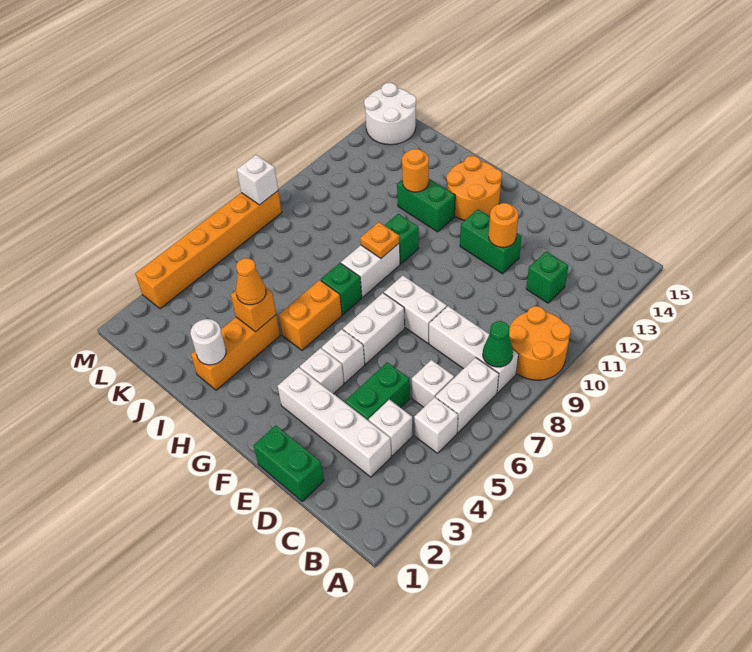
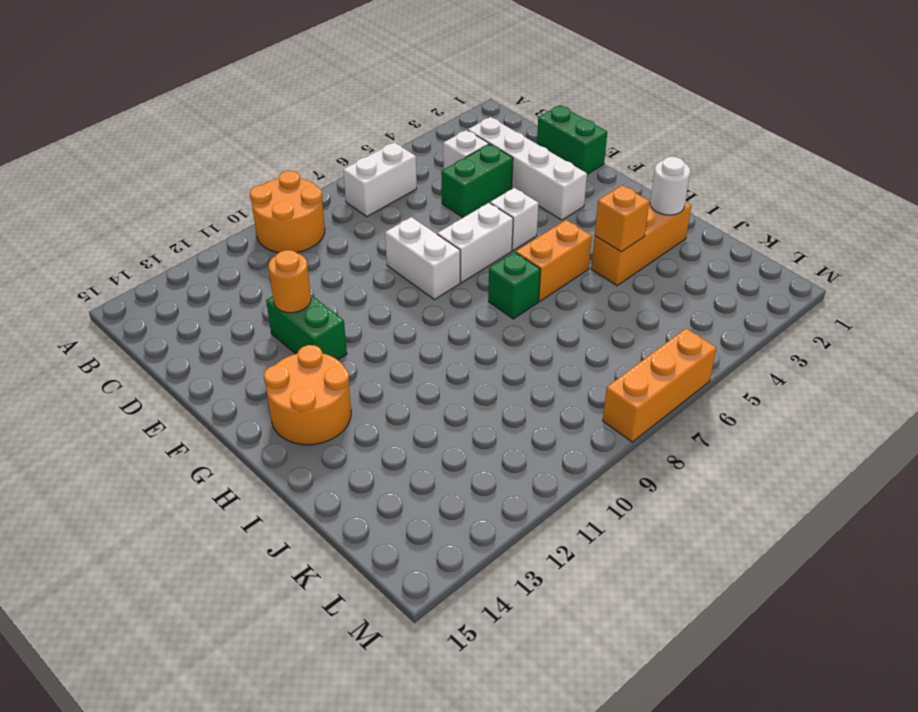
orange 1x3 brick [603,328,716,442] -> orange 1x6 brick [135,191,282,309]
none -> white 1x1 brick [414,397,458,453]
none -> white 1x3 brick [429,306,518,393]
none -> white 1x1 brick [412,360,454,407]
none -> green 1x1 brick [526,252,568,303]

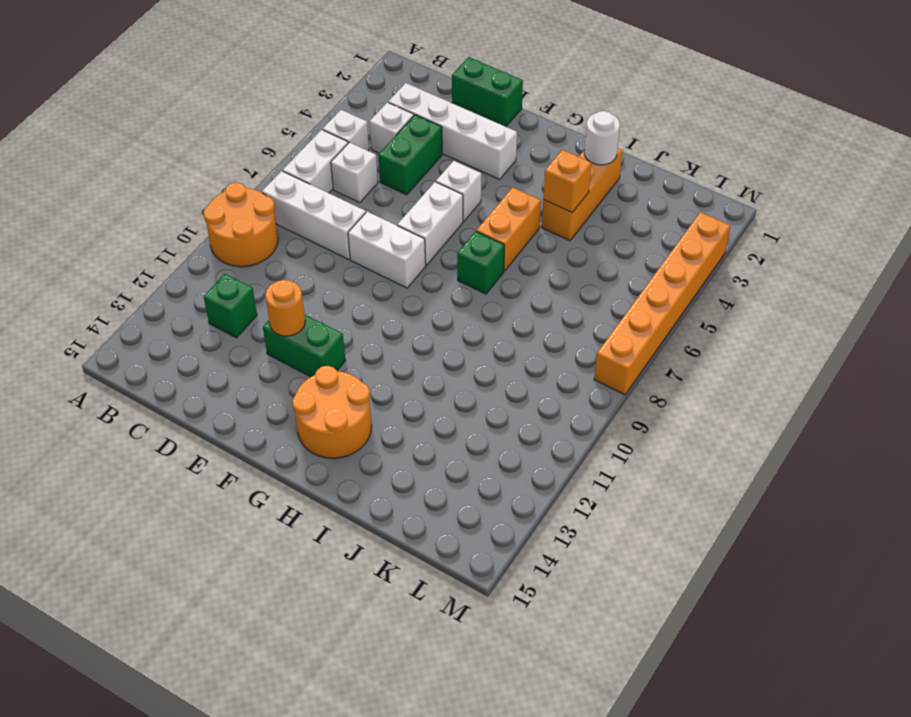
none -> white 1x1 brick [300,348,344,394]
none -> white 1x2 brick [341,244,400,297]
none -> green 1x1 brick [384,214,419,264]
none -> green 1x2 brick [397,179,455,232]

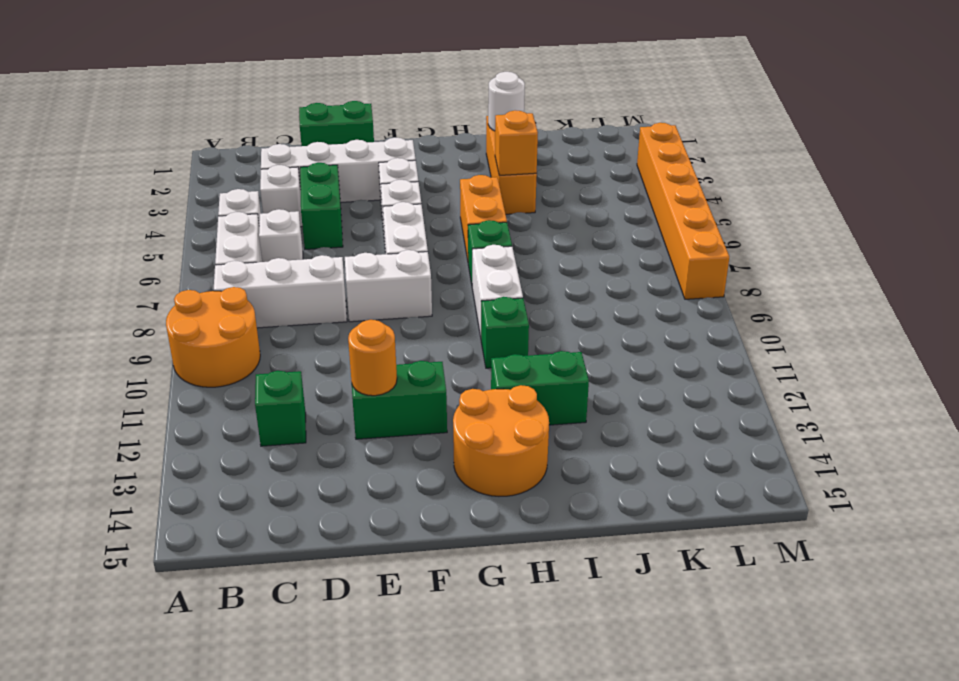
none -> white 2x2 round brick [364,83,416,145]
none -> green 1x1 cone [483,321,513,367]
none -> orange 1x1 plate [360,222,399,258]
none -> orange 1x1 round brick [402,149,429,192]

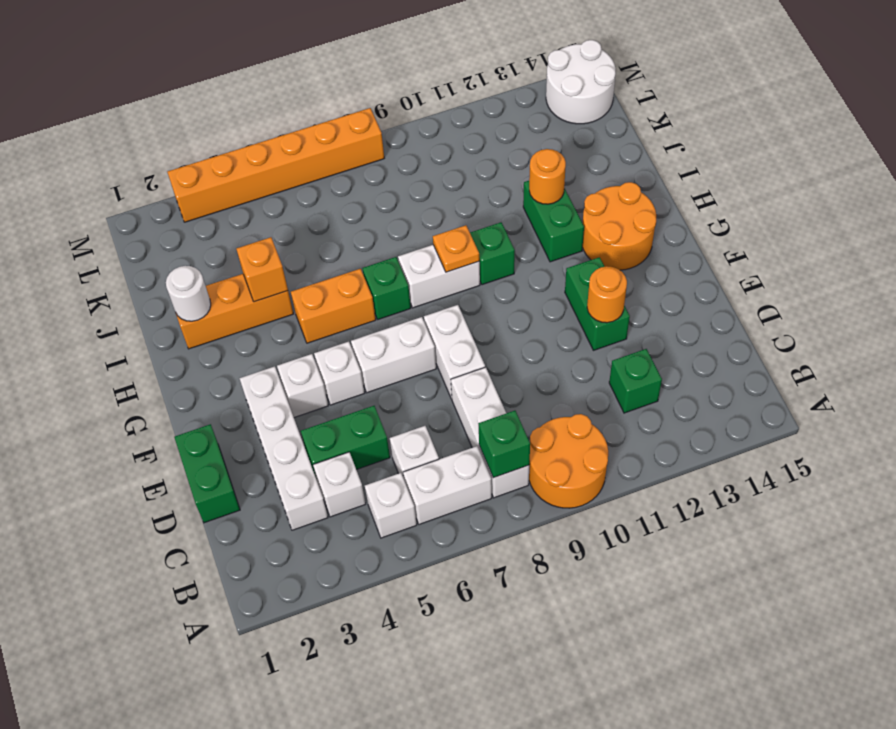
green 1x1 brick [478,411,530,478] -> green 1x1 cone [483,321,513,367]
none -> white 1x1 brick [237,155,278,205]
none -> orange 1x1 cone [236,258,266,305]

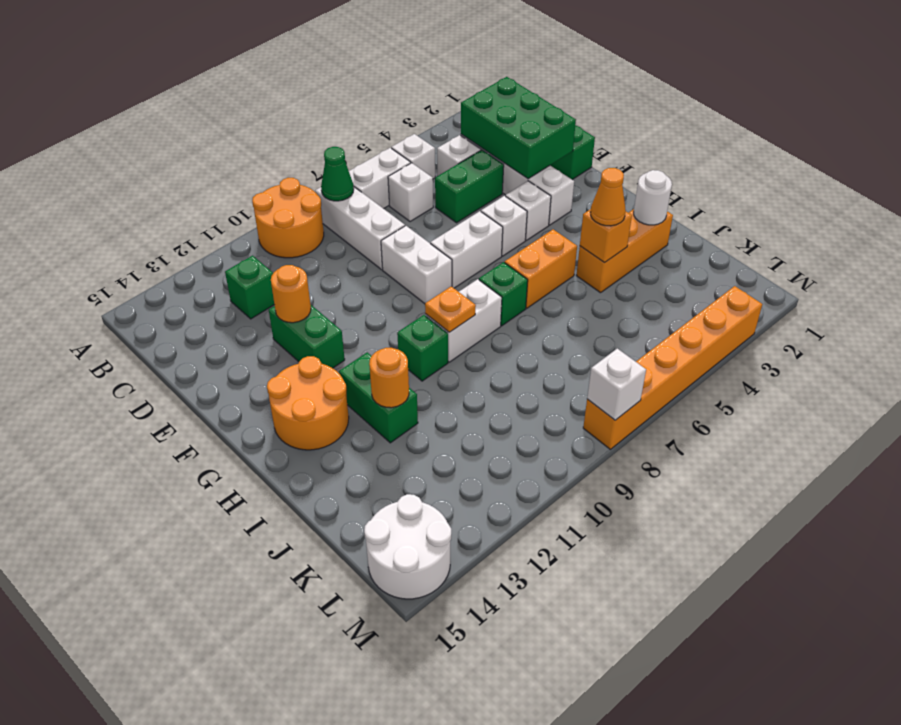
green 2x3 brick [461,77,576,179] -> none

